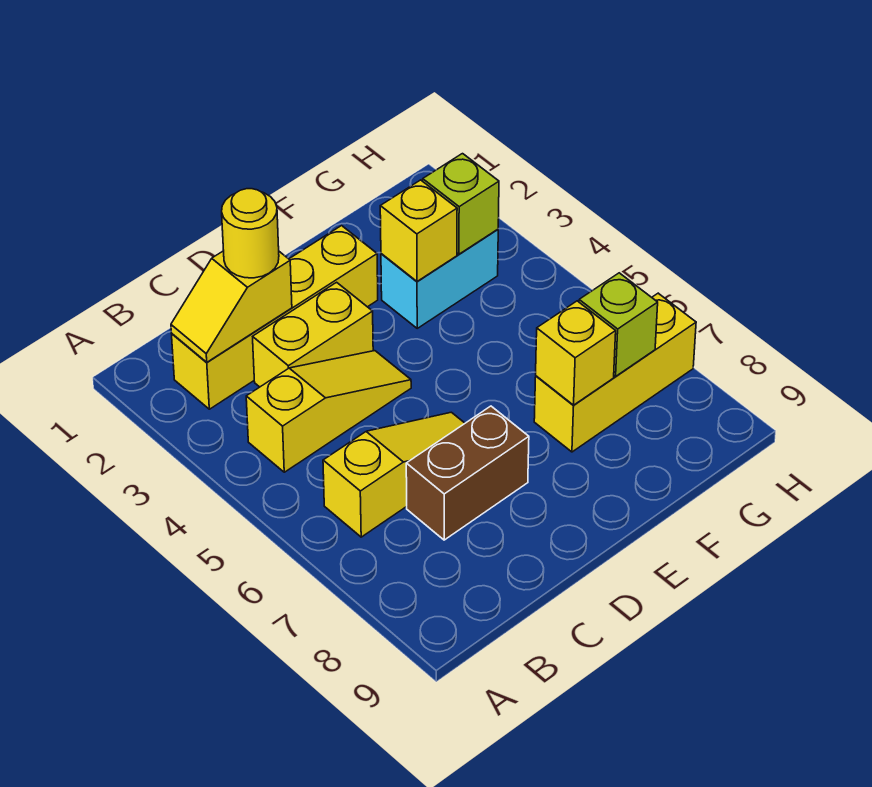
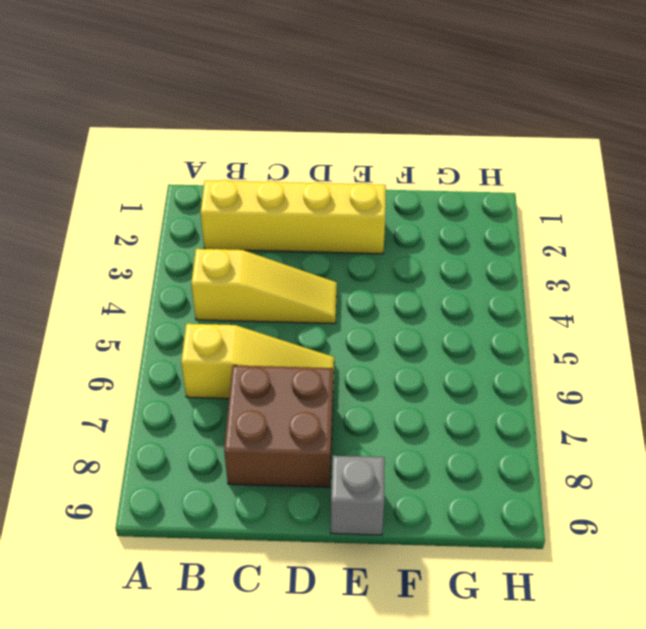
brown 2x2 brick [224,365,333,487] -> brown 1x2 brick [406,406,529,540]
grey 1x1 brick [331,456,385,535] -> none
none -> yellow 1x2 brick [253,282,373,387]
none -> cyan 1x2 brick [381,229,498,328]
none -> yellow 1x3 brick [534,293,696,452]

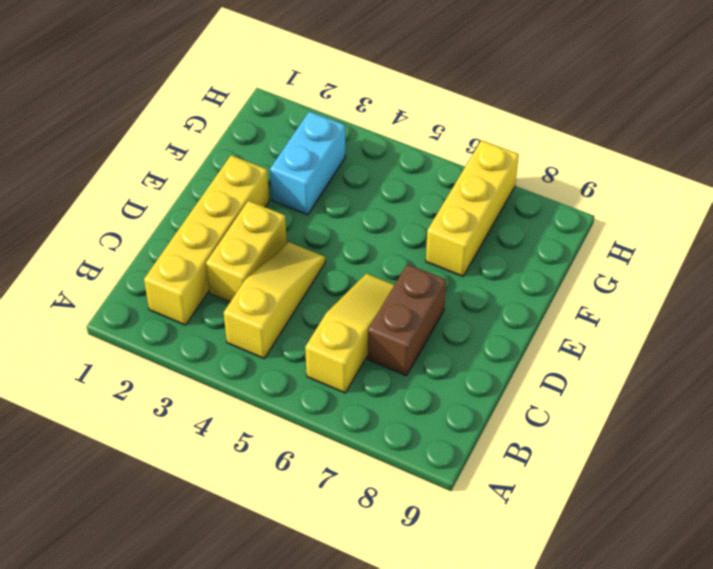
none -> yellow 1x2 slope [171,251,292,362]
none -> yellow 1x1 brick [380,180,457,281]
none -> yellow 1x1 brick [536,301,616,405]

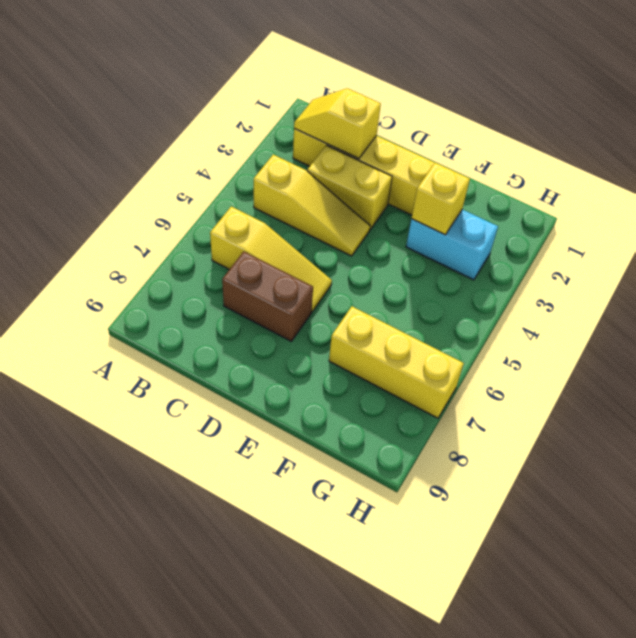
none -> yellow 1x1 brick [536,301,616,405]
none -> lime 1x1 brick [423,154,499,254]
none -> lime 1x1 brick [579,273,658,376]

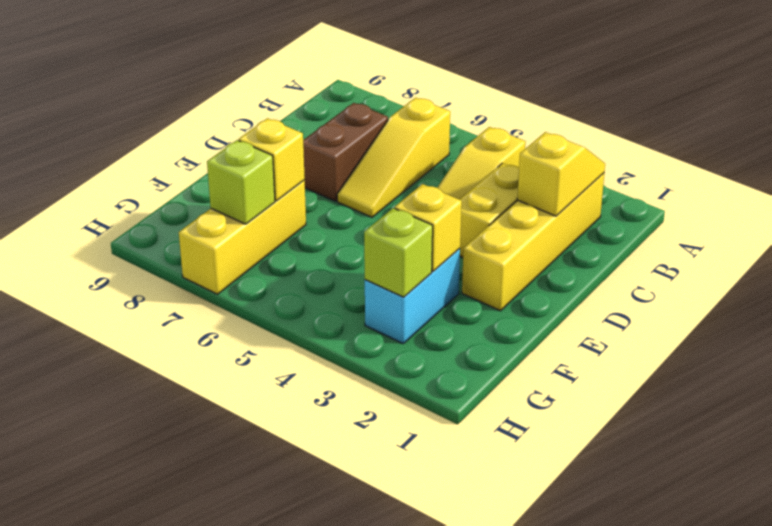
none -> yellow 1x1 round brick [222,189,279,278]

